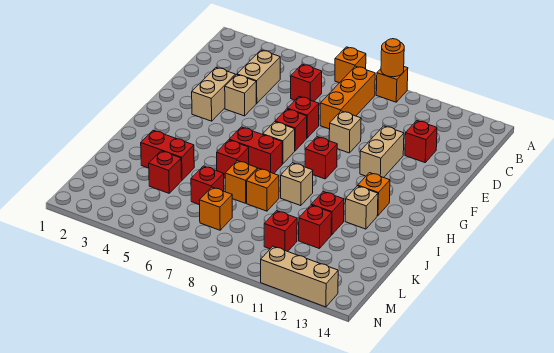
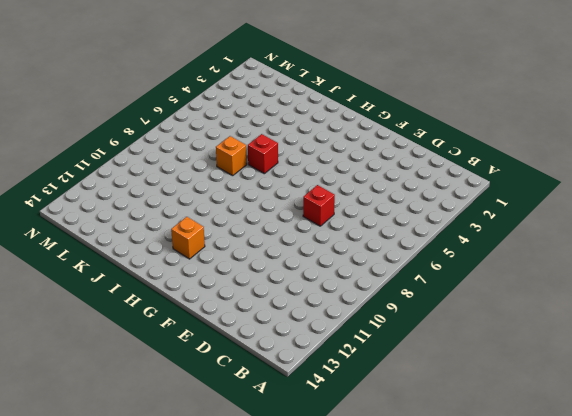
none -> orange 1x1 brick [335,47,366,83]
none -> orange 1x1 brick [376,67,408,102]
none -> orange 1x3 brick [320,66,375,129]
none -> tan 1x2 brick [237,50,280,103]

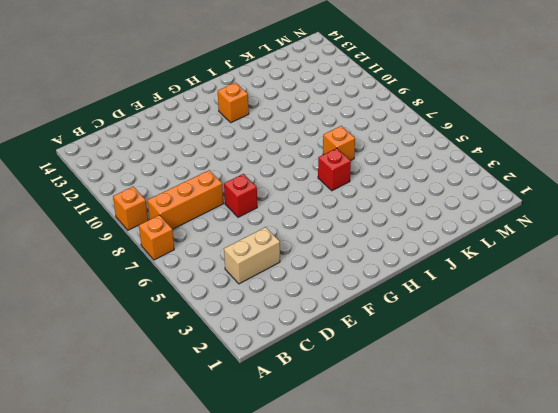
none -> red 1x1 brick [291,64,322,101]
none -> red 1x1 brick [405,121,437,162]
none -> tan 1x2 brick [192,68,235,121]
none -> tan 1x1 brick [225,75,256,116]

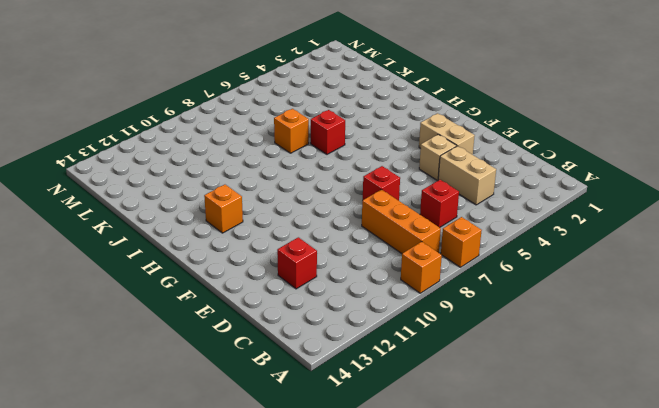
none -> tan 1x1 brick [329,111,361,153]
none -> tan 1x2 brick [360,126,404,178]
none -> red 1x1 brick [275,109,307,151]
none -> tan 1x1 brick [263,122,295,164]

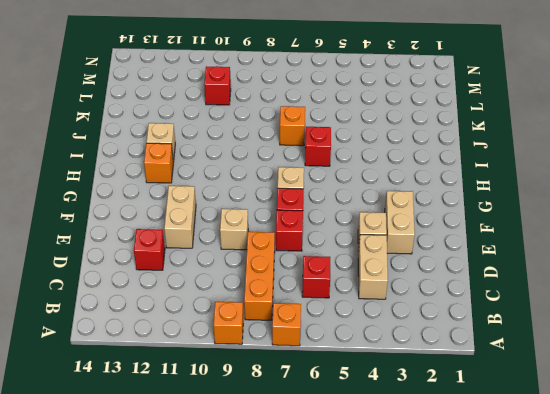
none -> red 1x1 brick [305,137,337,179]
none -> red 1x2 brick [229,127,282,174]
none -> tan 1x1 brick [281,163,313,206]
none -> red 1x2 brick [141,130,194,180]

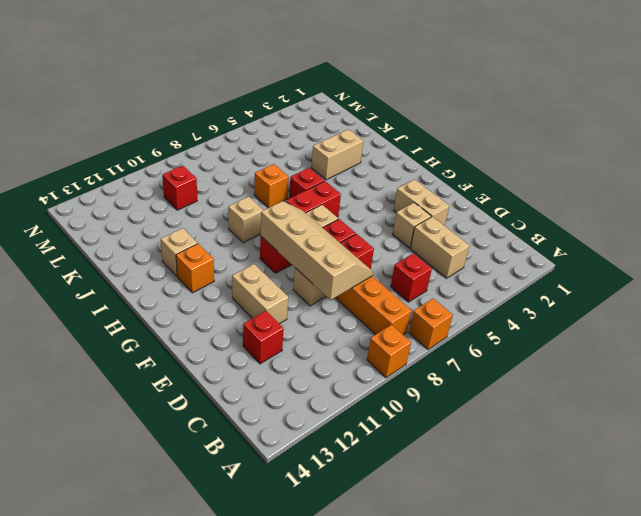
tan 2x4 slope [261,201,373,300] -> none
tan 1x2 brick [311,130,363,180] -> red 1x2 brick [141,130,194,180]
none -> orange 1x1 brick [247,168,279,211]
none -> red 1x1 brick [311,191,344,235]
none -> red 1x1 brick [149,151,182,193]
none -> red 1x1 brick [191,166,224,205]

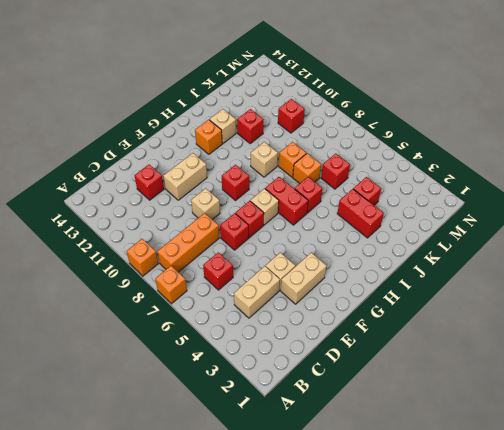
none -> red 1x1 brick [299,205,332,248]
none -> orange 1x1 brick [199,187,232,230]
none -> tan 1x3 brick [261,246,338,307]
none -> orange 1x1 round brick [381,39,404,77]

